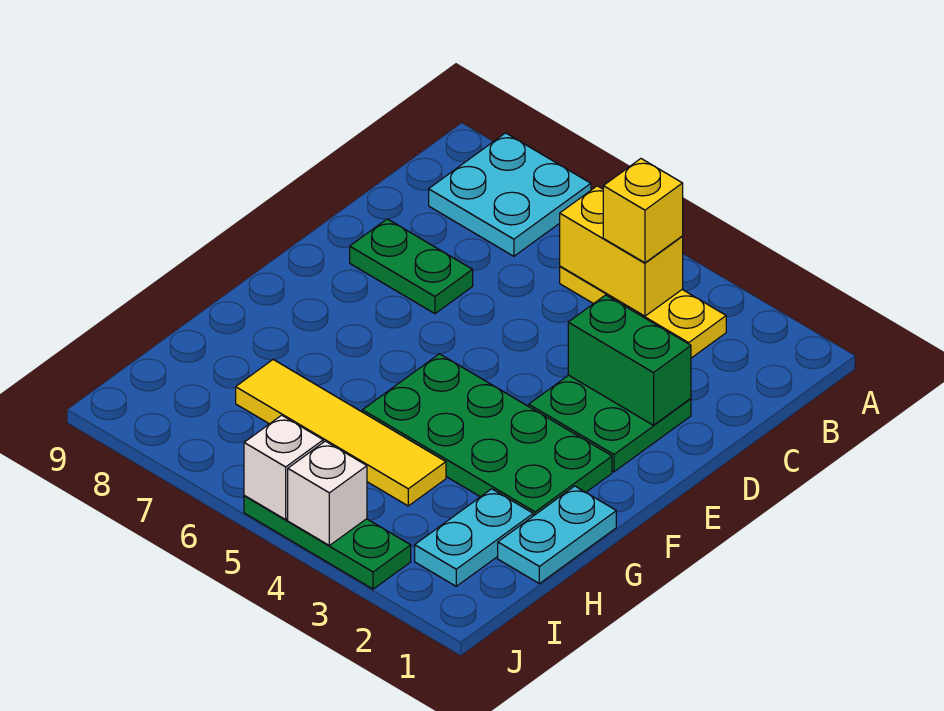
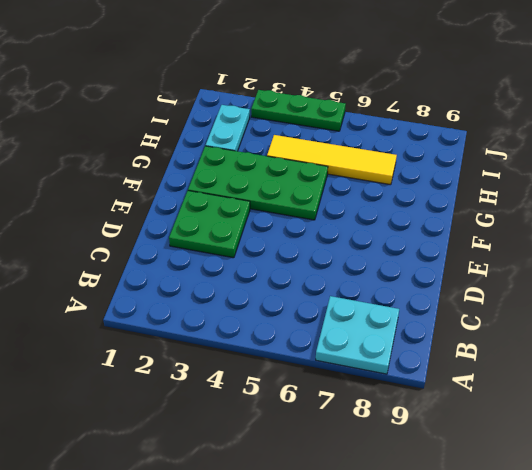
none -> yellow 1x3 plate [560,266,726,358]
none -> green 1x2 plate [350,219,473,314]
none -> cyan 1x2 plate [498,486,616,584]

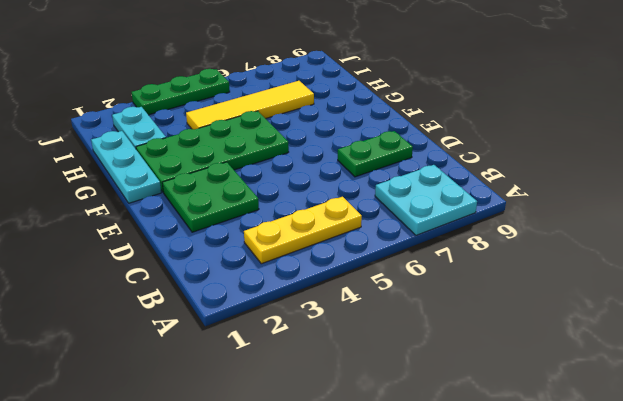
cyan 1x3 plate [91,131,161,203] -> cyan 1x2 plate [498,486,616,584]
none -> yellow 1x2 brick [560,186,683,316]
none -> green 1x2 brick [568,295,691,425]
none -> white 1x1 brick [288,441,367,545]

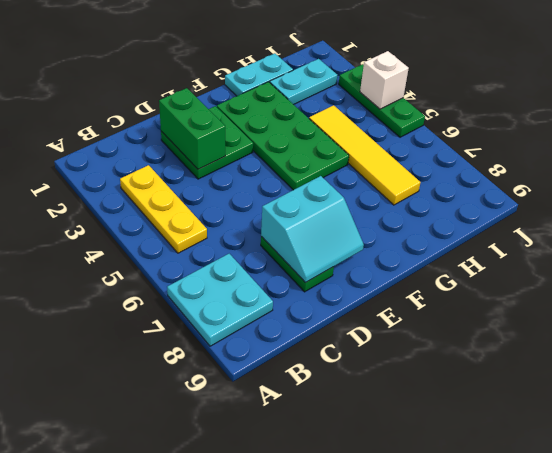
cyan 2x2 slope [261,176,364,283] -> none
none -> yellow 1x2 brick [560,186,683,316]
none -> white 1x1 brick [244,415,323,520]
none -> yellow 1x1 brick [603,159,683,263]

